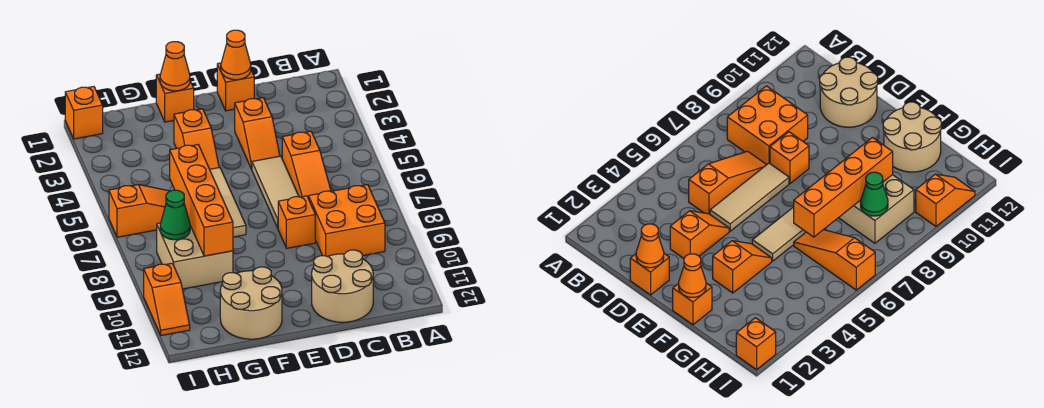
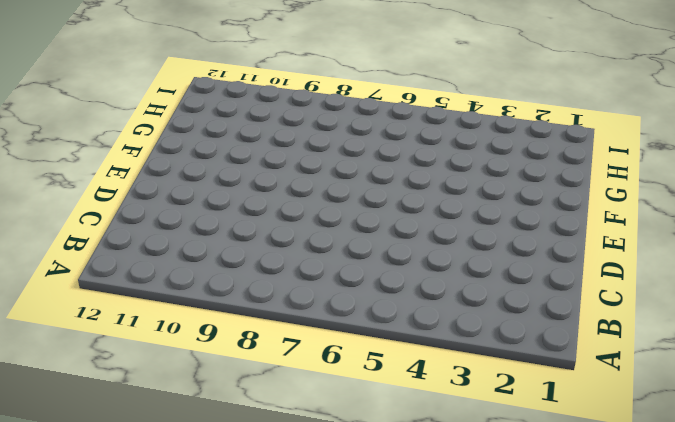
none -> orange 2x2 brick [309,185,385,256]
none -> orange 1x3 slope [282,131,331,199]
none -> tan 2x2 round brick [312,250,373,322]

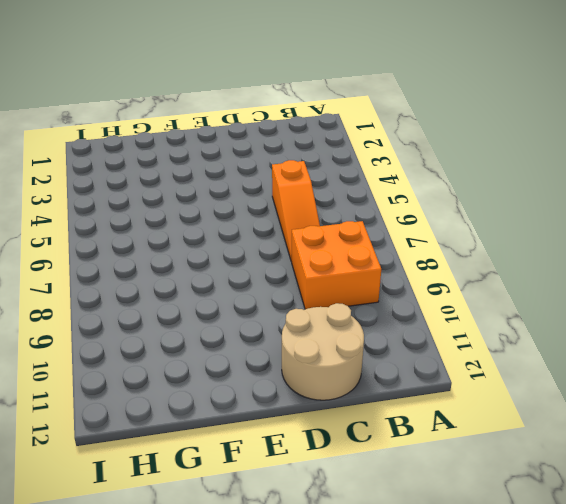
none -> orange 1x1 brick [217,63,254,111]
none -> orange 1x2 slope [235,98,280,169]
none -> tan 1x3 tile [252,156,299,228]

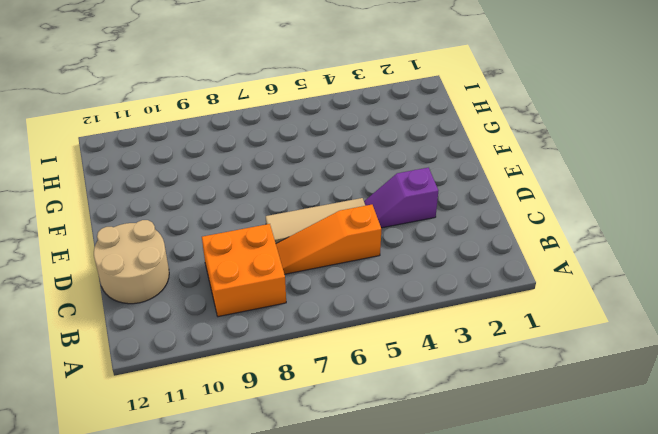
purple 1x2 slope [364,168,438,228] -> orange 1x2 slope [235,98,280,169]
none -> orange 1x1 brick [217,63,254,111]
none -> orange 1x1 brick [278,196,315,248]
none -> orange 1x1 brick [156,74,194,122]

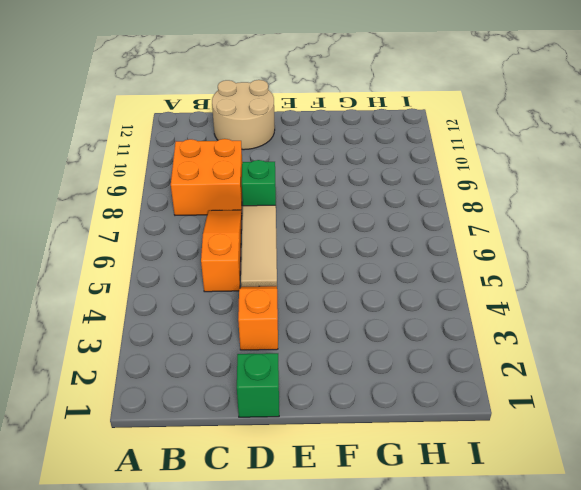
green 1x1 brick [237,353,279,417] -> orange 1x1 brick [217,63,254,111]
green 1x1 brick [242,160,276,206] -> orange 1x1 brick [278,196,315,248]
none -> orange 1x1 brick [156,74,194,122]
none -> orange 1x2 slope [174,109,219,169]
none -> tan 1x3 tile [210,168,246,237]

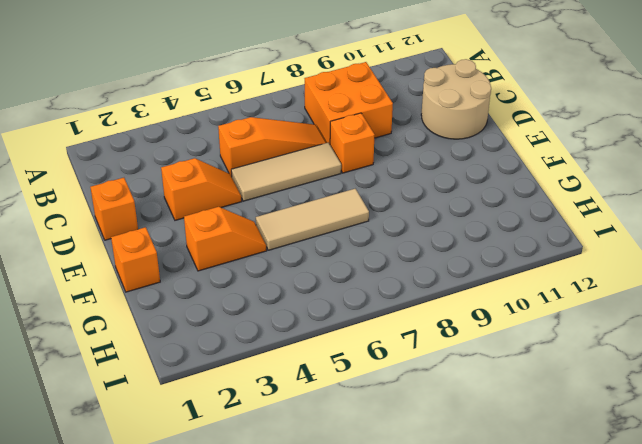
none -> tan 2x2 round brick [220,267,282,339]
none -> orange 1x3 slope [109,185,170,237]
none -> tan 2x2 brick [157,223,233,289]

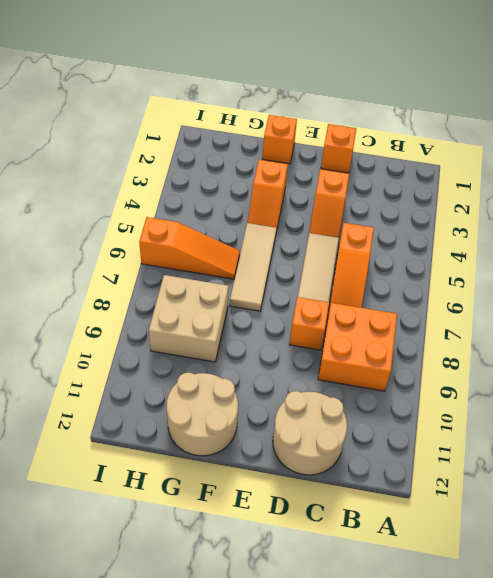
none -> orange 1x1 brick [65,87,103,139]
none -> orange 1x2 slope [144,263,190,335]
none -> orange 1x1 cone [221,30,251,80]

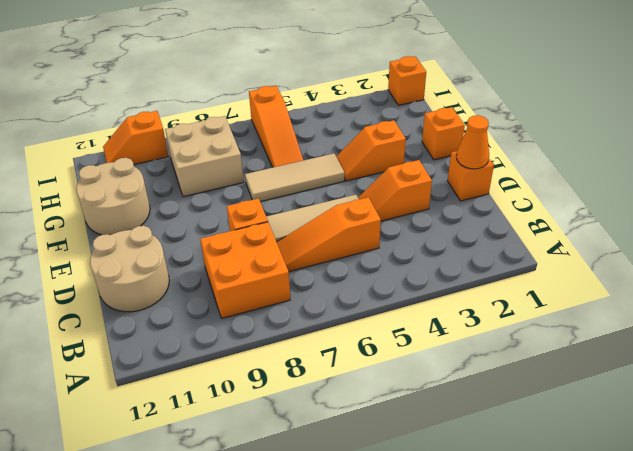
none -> orange 1x1 cone [160,42,190,91]
none -> orange 1x4 brick [170,145,233,256]
none -> green 1x1 cone [160,190,190,240]

